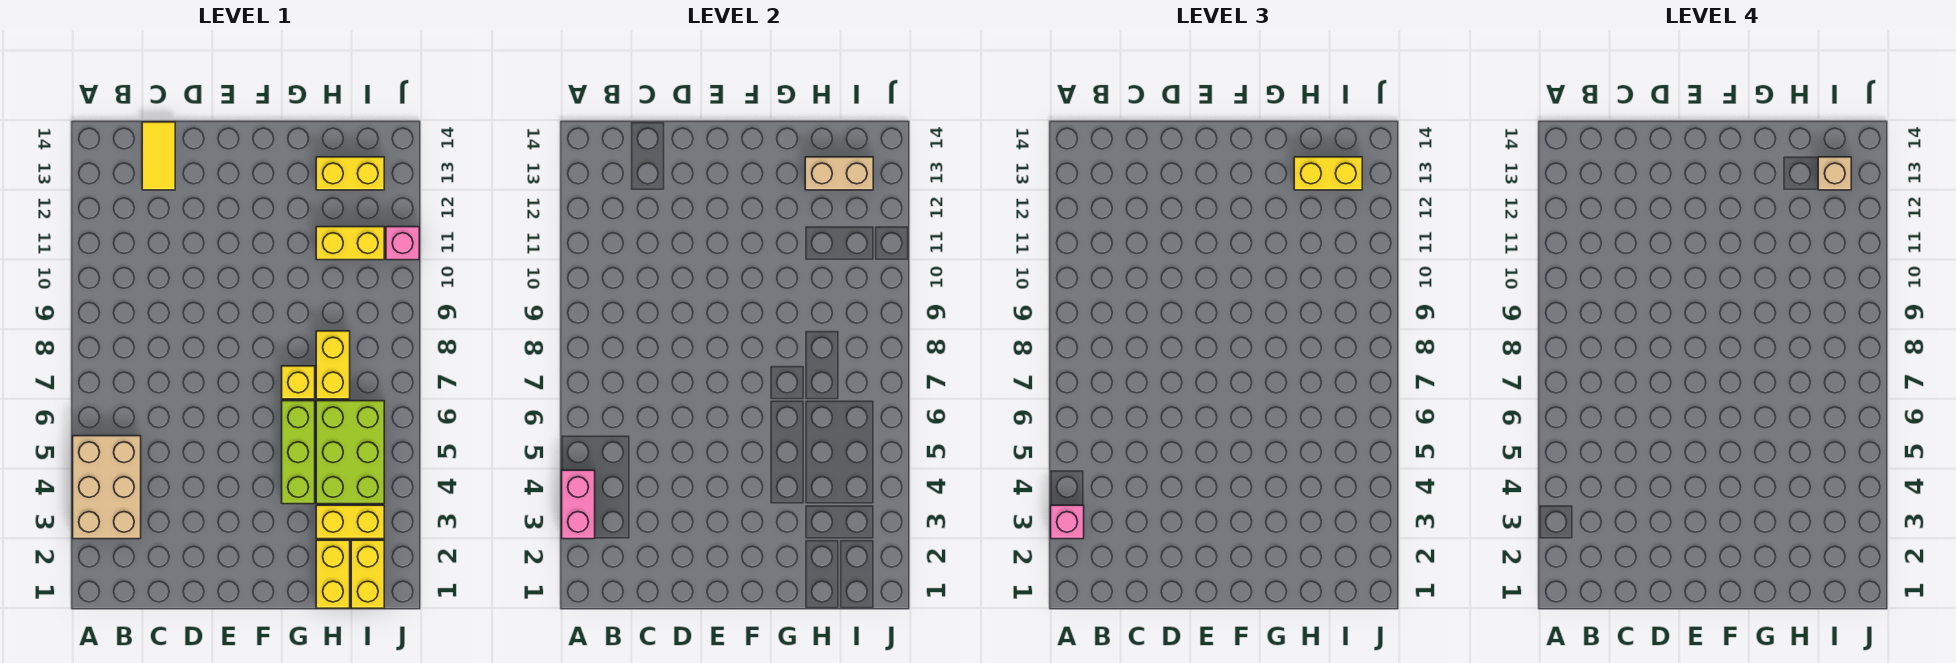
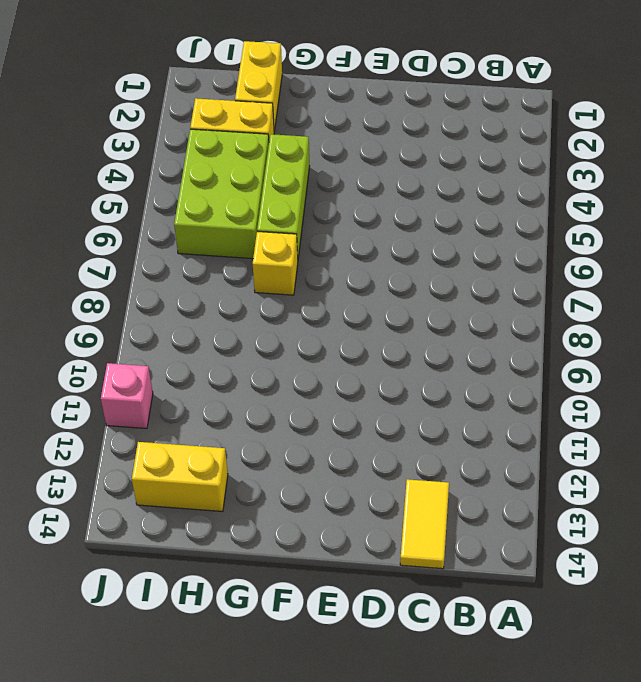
none -> tan 2x3 brick [73,436,141,539]
none -> yellow 1x2 brick [316,331,350,399]
none -> yellow 1x2 brick [316,227,384,260]

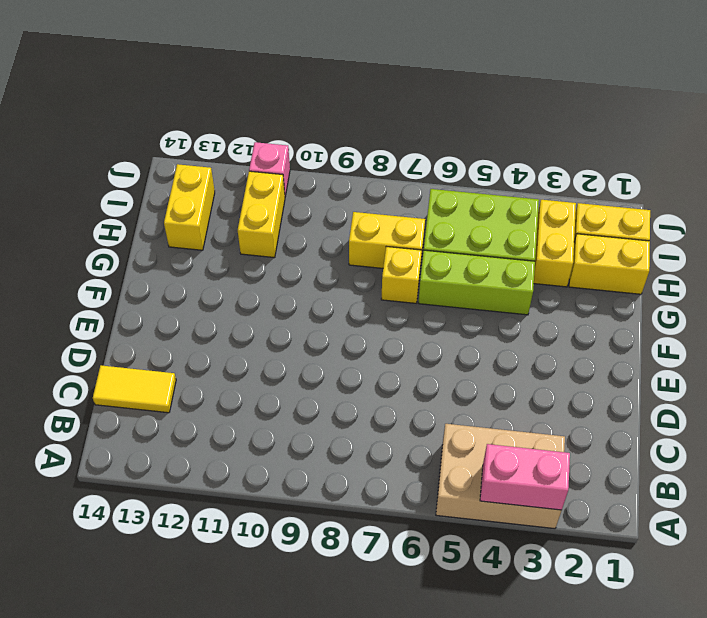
none -> tan 1x2 brick [805,157,873,190]
none -> pink 1x1 brick [1051,505,1084,539]
none -> yellow 1x2 brick [1294,157,1362,190]

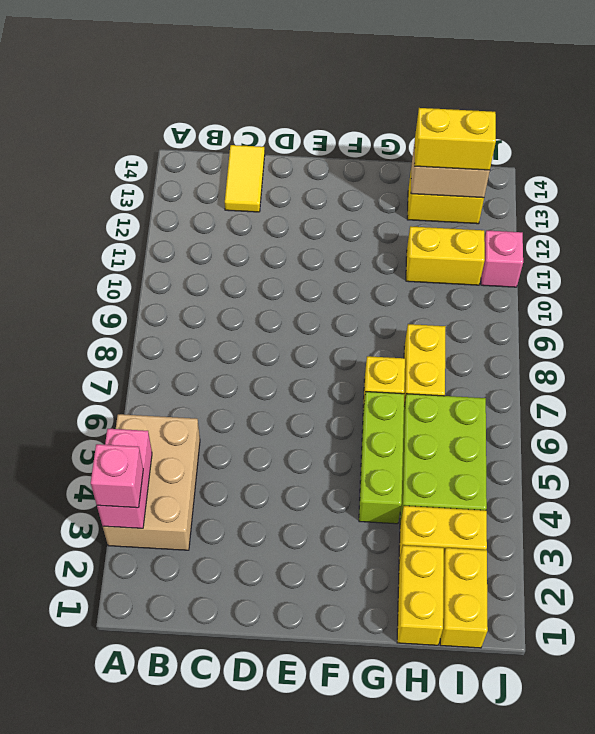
none -> tan 1x1 brick [1818,157,1851,190]

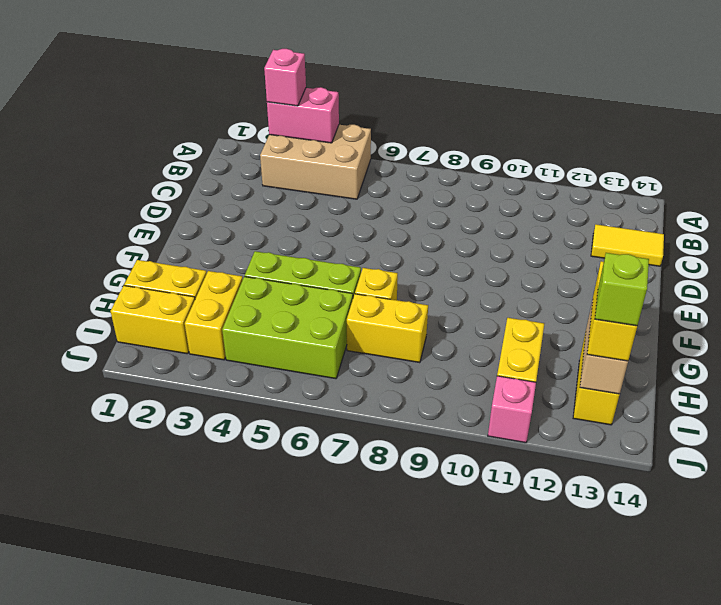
lime 1x1 brick [595,253,649,326] -> tan 1x1 brick [1818,157,1851,190]

